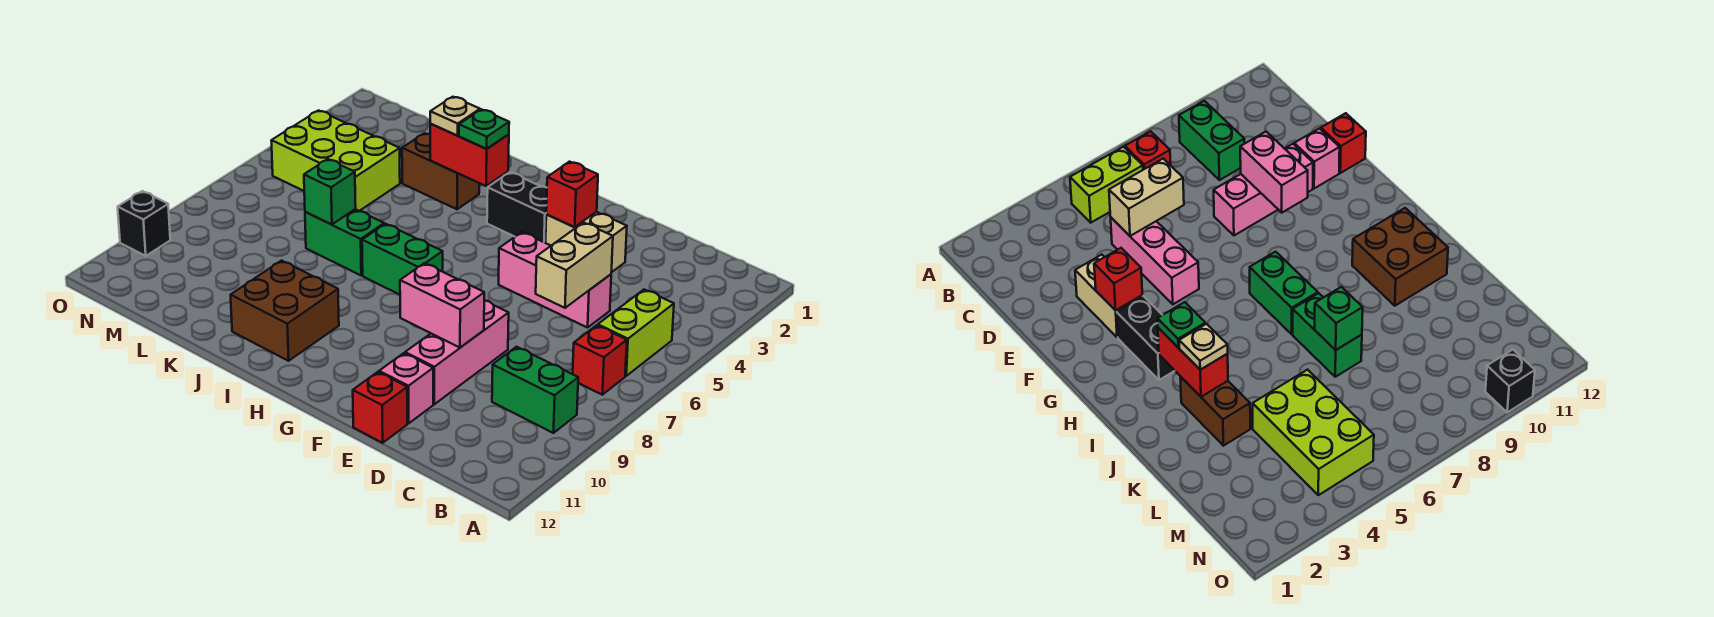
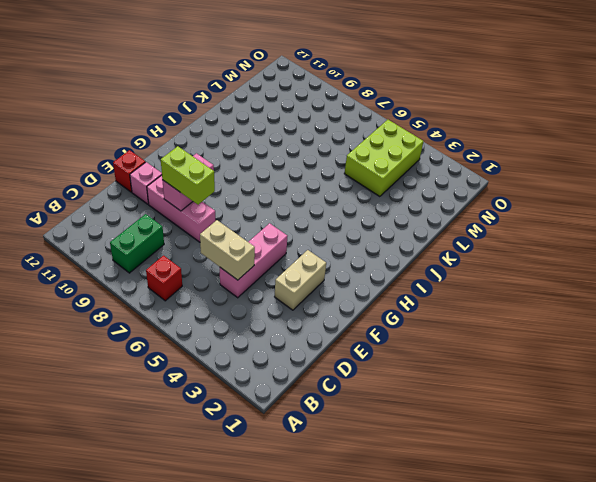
lime 1x2 brick [161,146,215,205] -> lime 1x2 brick moved to [598,290,674,376]
none -> black 1x2 brick [487,172,547,243]
none -> green 1x2 brick [362,224,443,295]
none -> brown 2x2 brick [231,261,339,361]

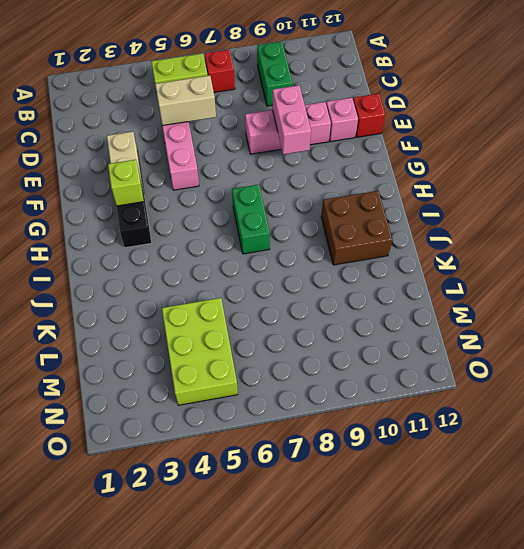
lime 1x1 brick [108,160,144,206] -> none
none -> brown 1x2 brick [402,133,479,209]
none -> green 1x2 brick [305,209,384,275]
none -> black 1x1 brick [118,191,170,256]

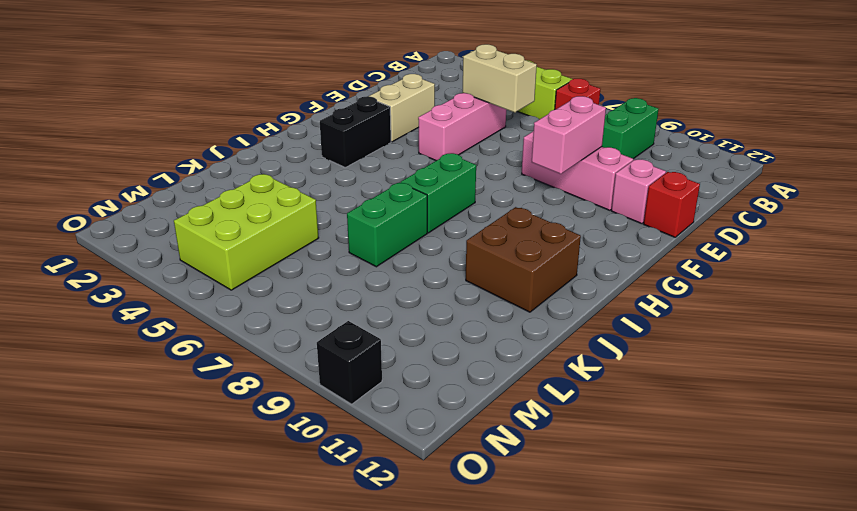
none -> brown 1x2 brick [402,133,479,209]
none -> red 1x1 brick [546,162,598,227]
none -> red 1x2 brick [430,124,509,186]

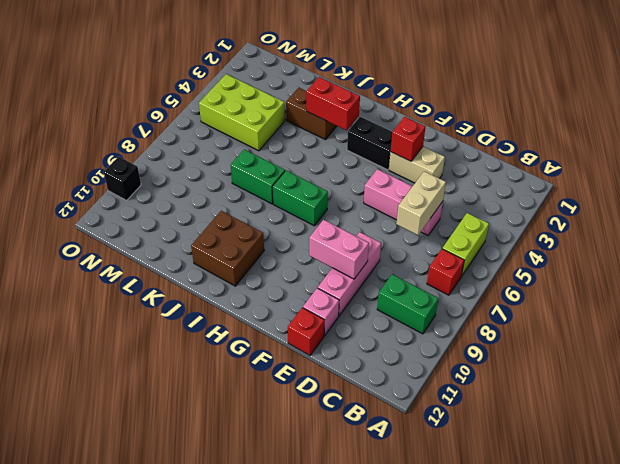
none -> green 1x1 brick [304,159,356,225]
none -> green 1x1 plate [459,109,509,149]
none -> tan 1x1 plate [430,97,480,136]

